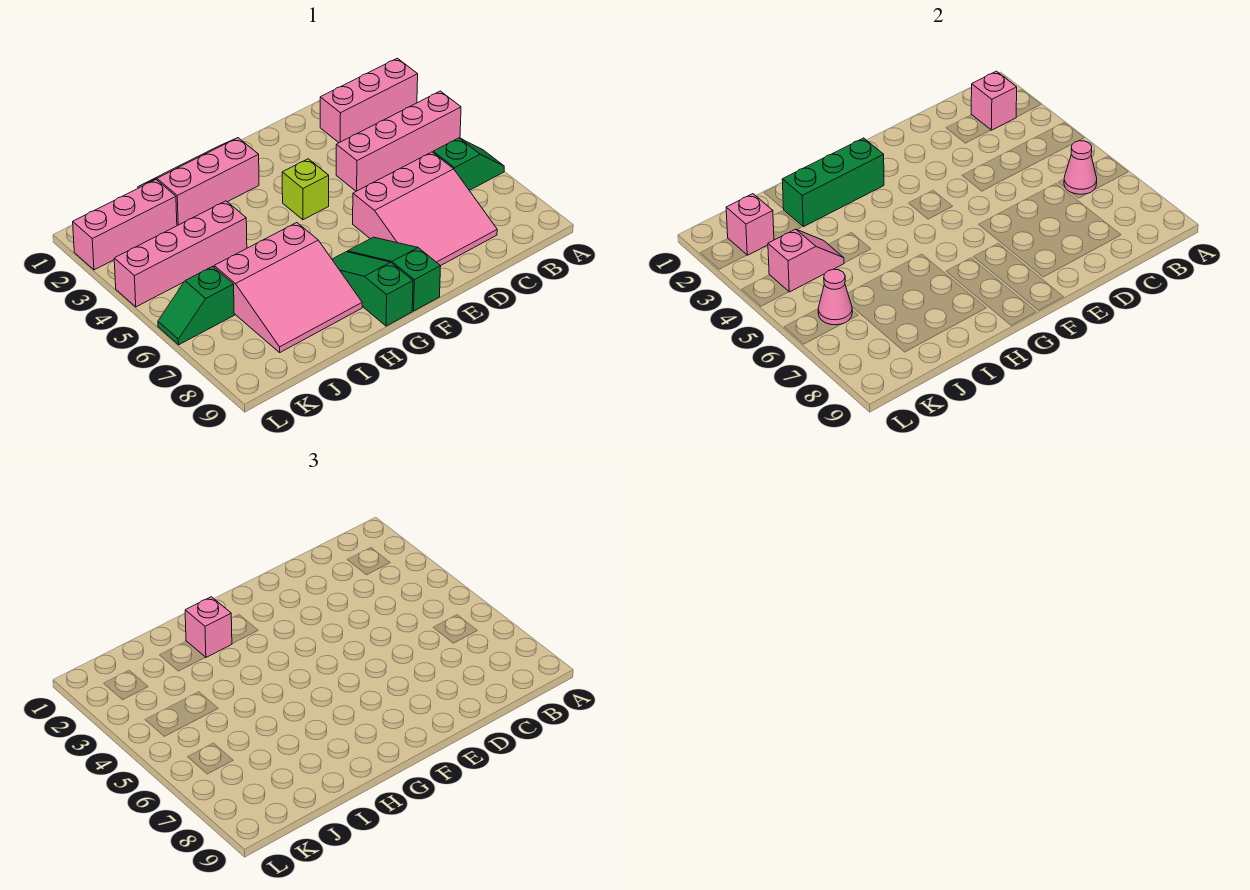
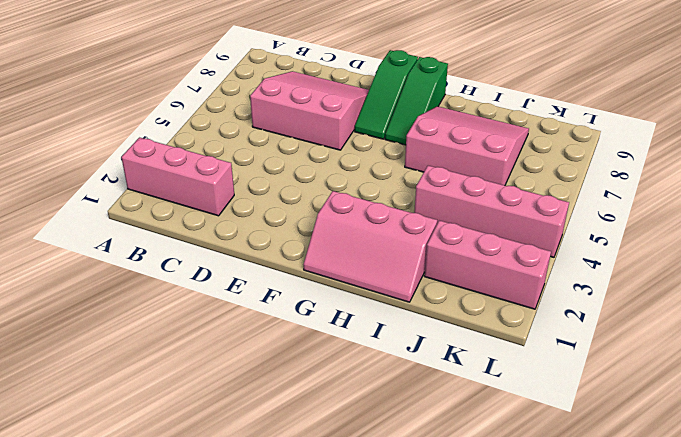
none -> pink 1x4 brick [336,91,461,191]
none -> green 1x2 slope [433,138,504,190]
none -> lime 1x1 brick [282,159,329,220]

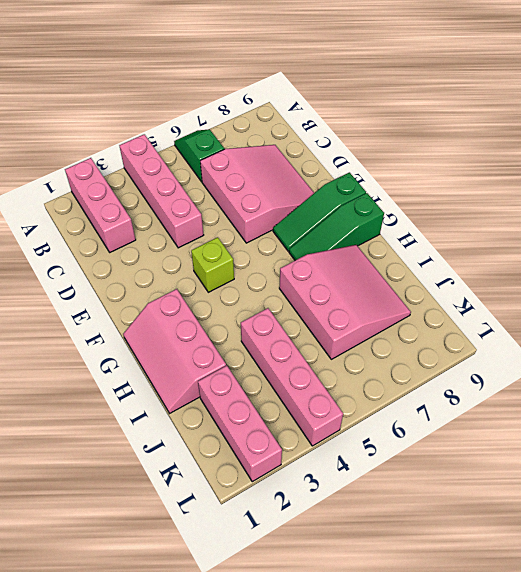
none -> green 1x2 slope [158,266,234,345]
none -> pink 1x1 brick [971,71,1017,130]
none -> pink 1x1 cone [1064,141,1097,194]

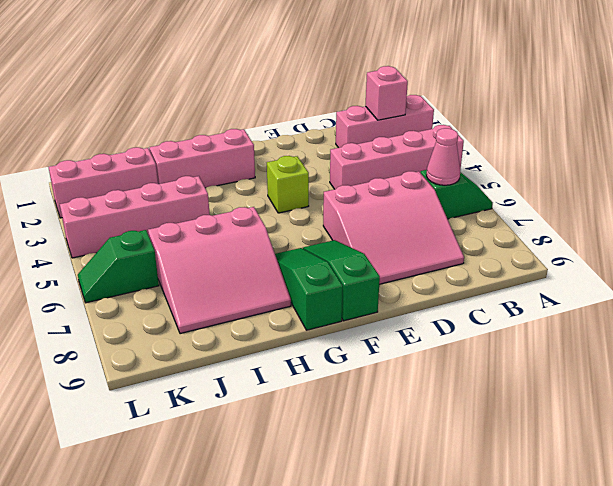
none -> green 1x3 brick [782,138,884,227]
none -> pink 1x2 slope [768,229,844,292]
none -> pink 1x1 brick [726,194,774,255]

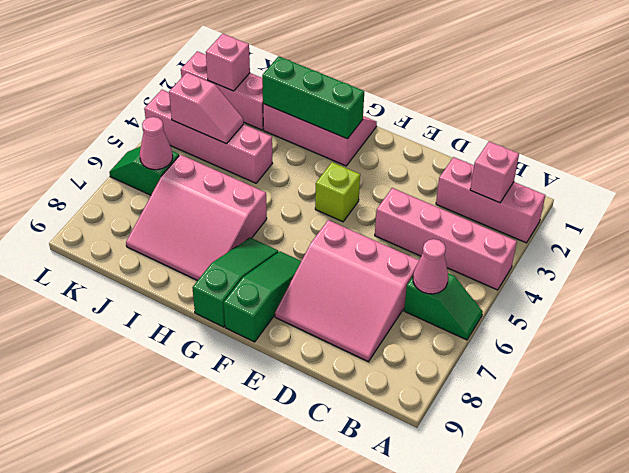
none -> pink 1x1 brick [185,597,232,657]

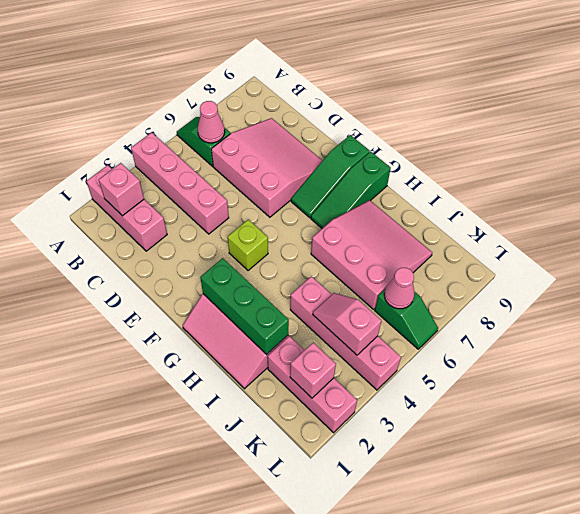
none -> pink 1x1 brick [185,597,232,657]

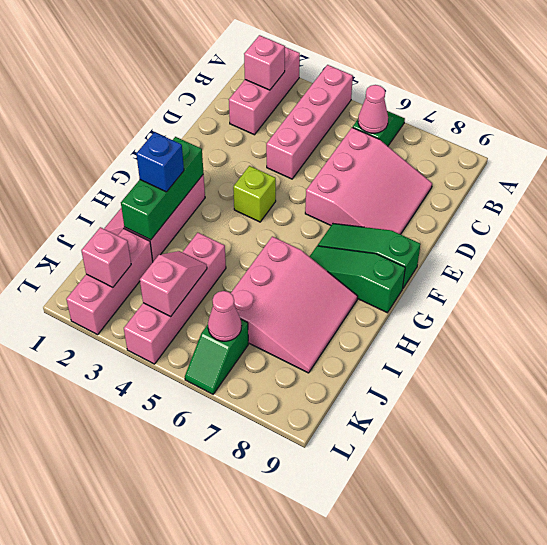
blue 1x1 brick [136,132,184,192] -> pink 1x1 brick [185,597,232,657]

